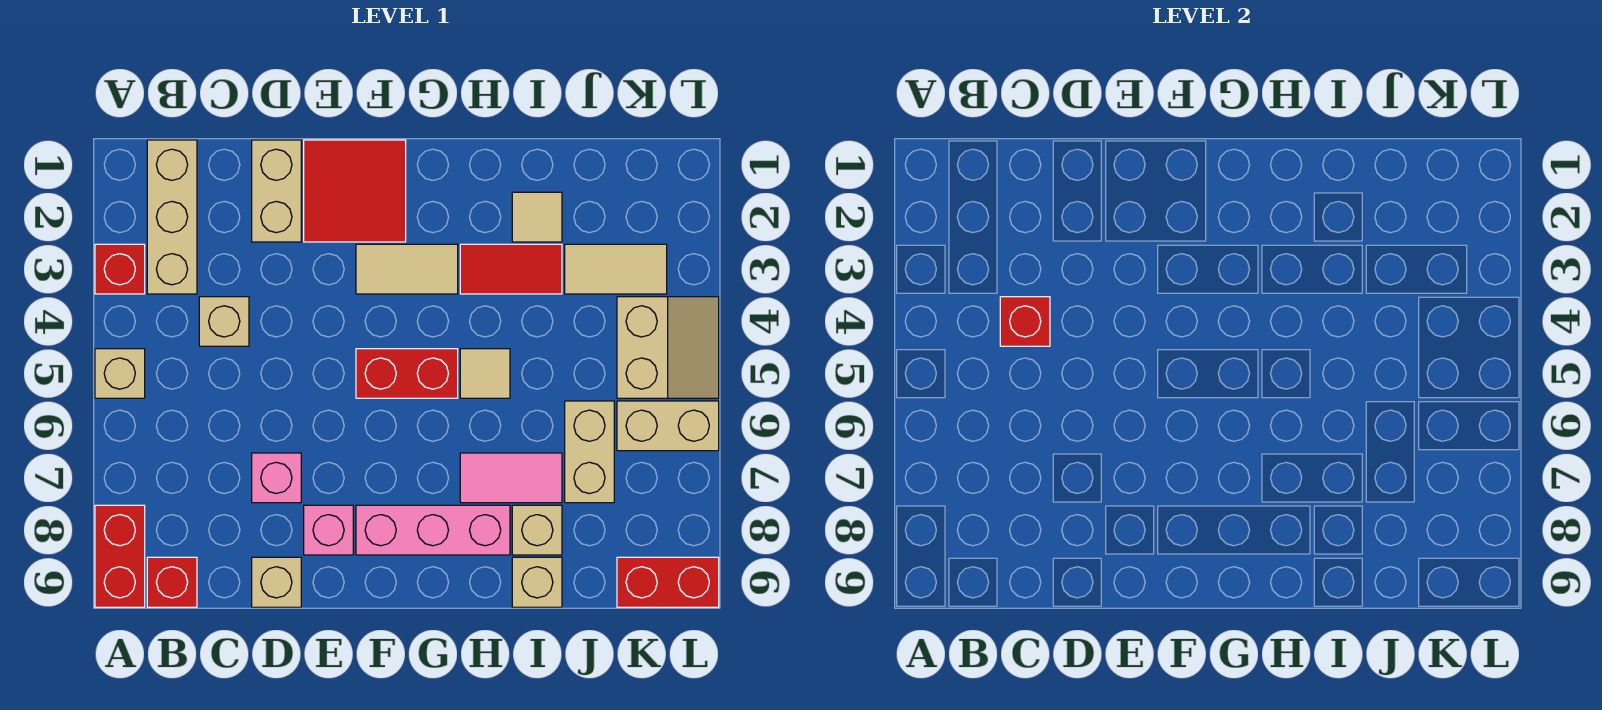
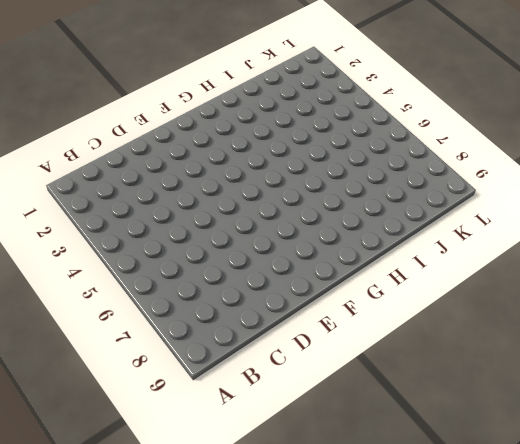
none -> red 1x1 brick [95,244,145,294]
none -> tan 1x1 brick [95,349,145,398]
none -> red 1x2 brick [95,505,145,607]

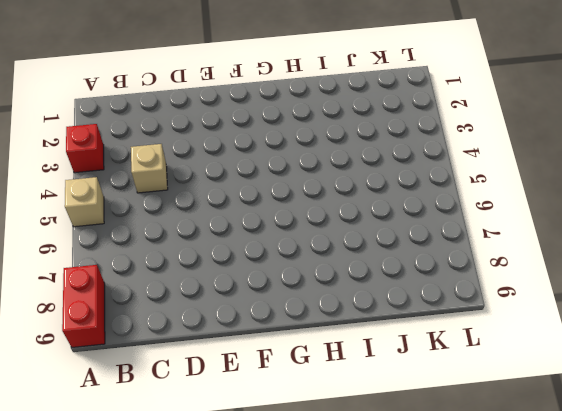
none -> tan 1x3 brick [147,140,197,294]
none -> red 1x1 brick [147,557,197,607]
none -> tan 1x2 brick [252,140,301,242]

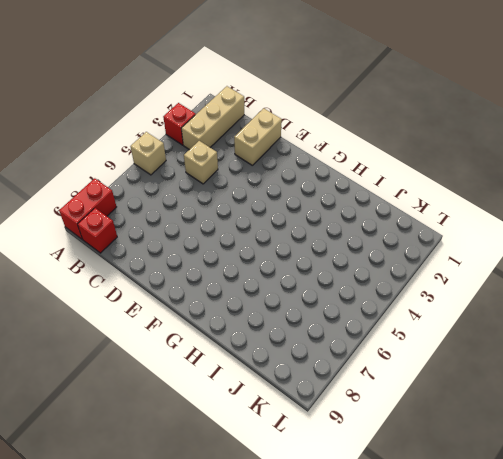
none -> pink 1x1 brick [252,453,301,503]
none -> tan 1x1 brick [252,557,301,607]
none -> red 2x2 tile [304,140,406,242]

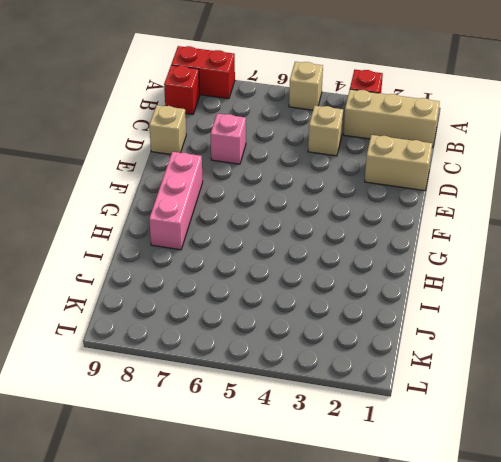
none -> red 2x2 tile [304,140,406,242]
none -> pink 1x1 brick [304,505,353,555]
none -> tan 1x2 tile [356,244,458,294]

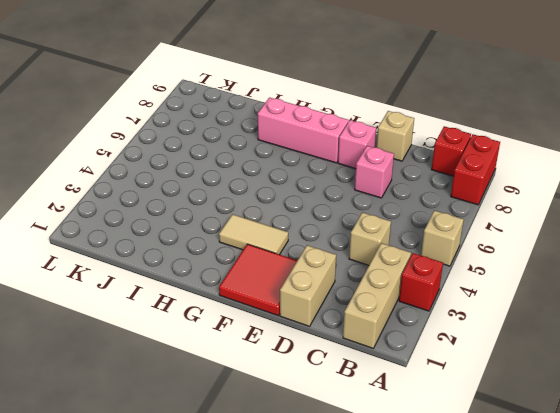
none -> red 1x2 brick [356,349,458,398]
none -> red 1x2 tile [460,244,562,294]
none -> tan 1x1 tile [460,349,510,398]

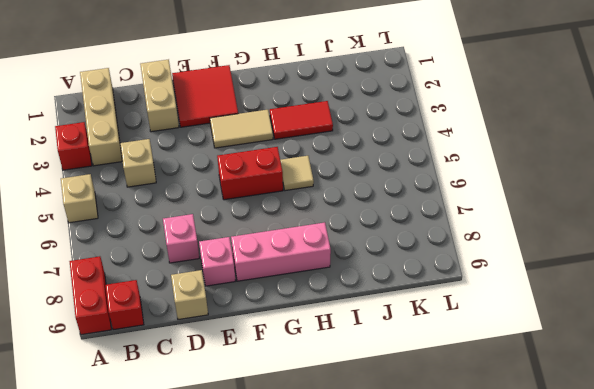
none -> pink 1x2 tile [460,453,562,503]
none -> tan 1x1 tile [512,192,562,242]
none -> tan 1x1 brick [512,505,562,555]

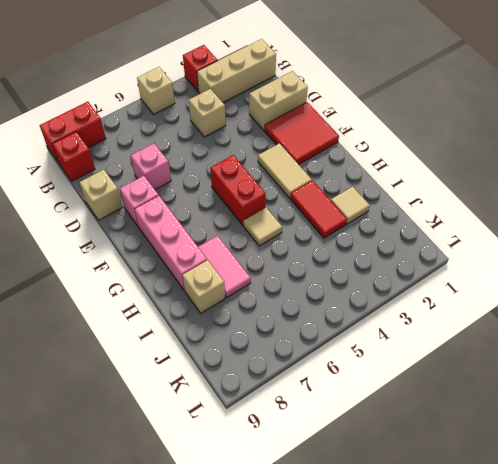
none -> tan 1x1 brick [512,557,562,607]
none -> tan 1x2 tile [565,244,667,294]
none -> tan 1x2 brick [565,401,614,503]

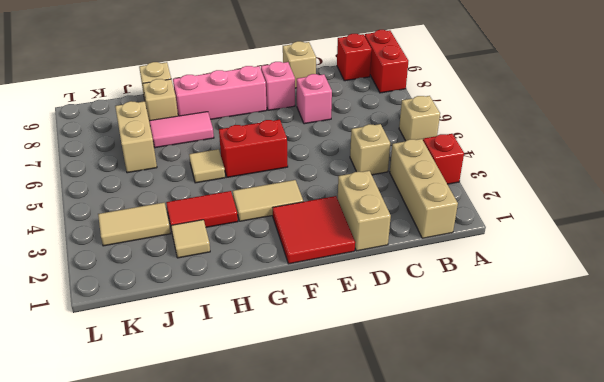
none -> tan 2x2 slope [617,297,719,398]
none -> tan 1x2 brick [617,401,719,451]
none -> red 1x2 brick [617,557,719,607]

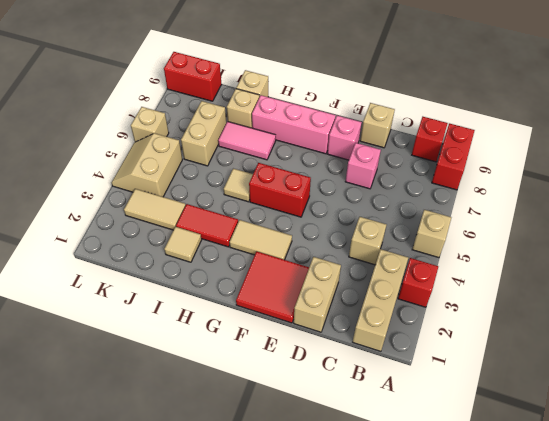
tan 1x1 brick [131,107,169,142] -> tan 1x2 brick [617,401,719,451]
none -> red 1x1 brick [1000,297,1050,346]

